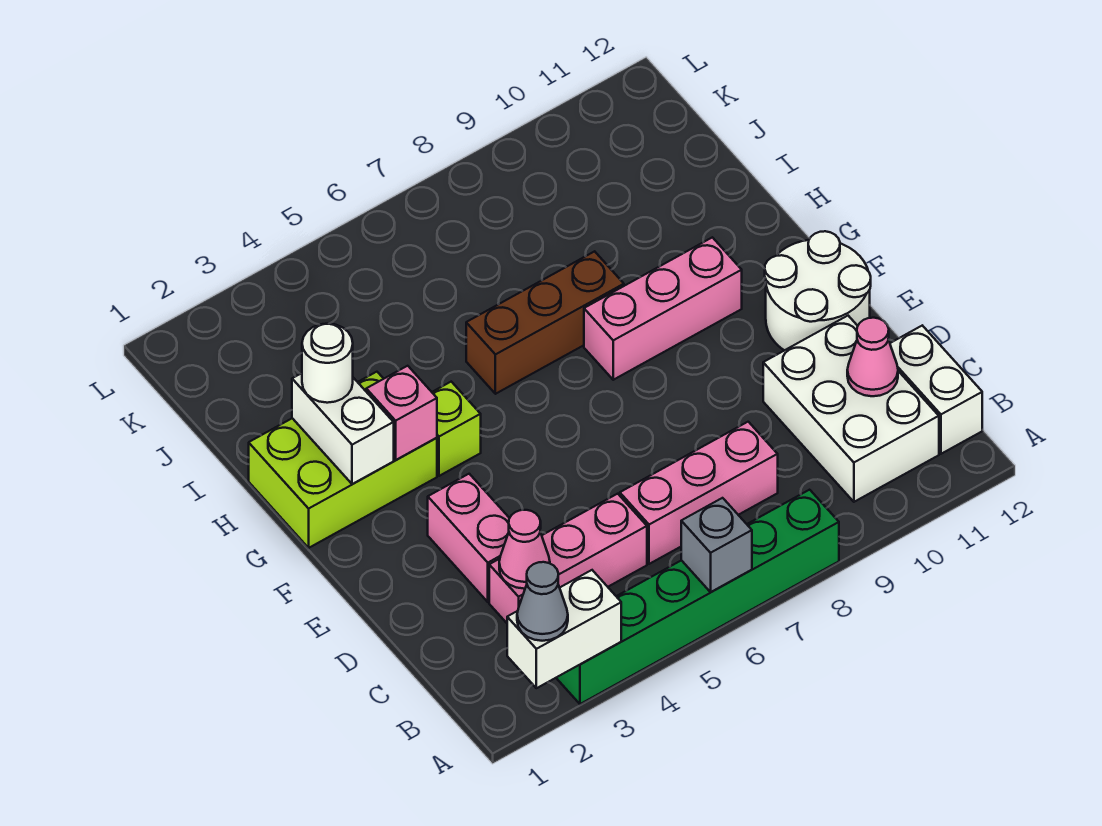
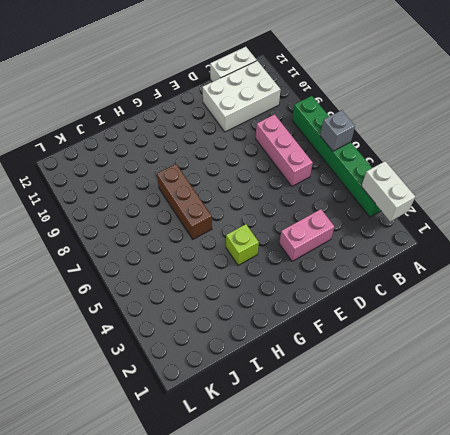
none -> pink 1x3 brick [489,494,647,623]
none -> white 2x2 round brick [765,231,871,350]
none -> lime 2x3 brick [249,372,437,548]

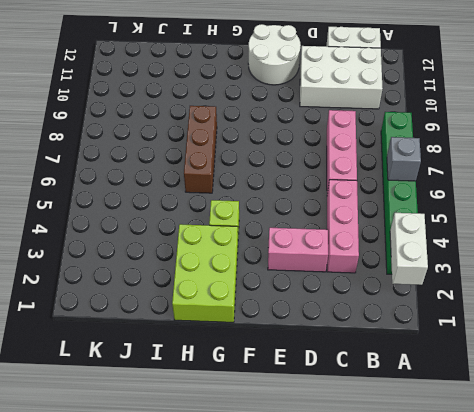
none -> pink 1x3 brick [584,237,742,380]
none -> pink 1x1 cone [499,510,550,589]
none -> pink 1x1 cone [847,318,898,396]

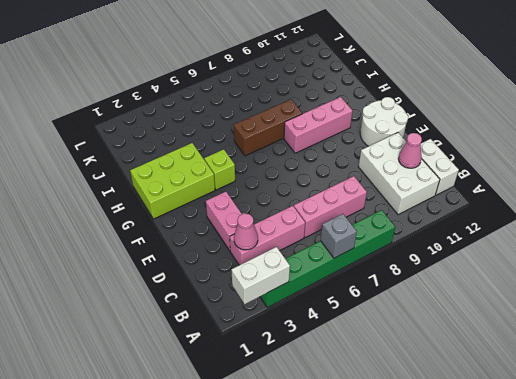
none -> white 1x2 brick [292,373,394,484]
none -> pink 1x1 brick [366,366,437,460]
none -> grey 1x1 cone [517,562,568,641]

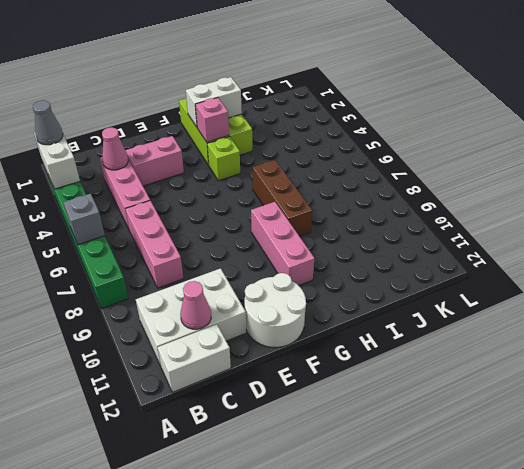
none -> white 1x1 round brick [302,324,353,403]

